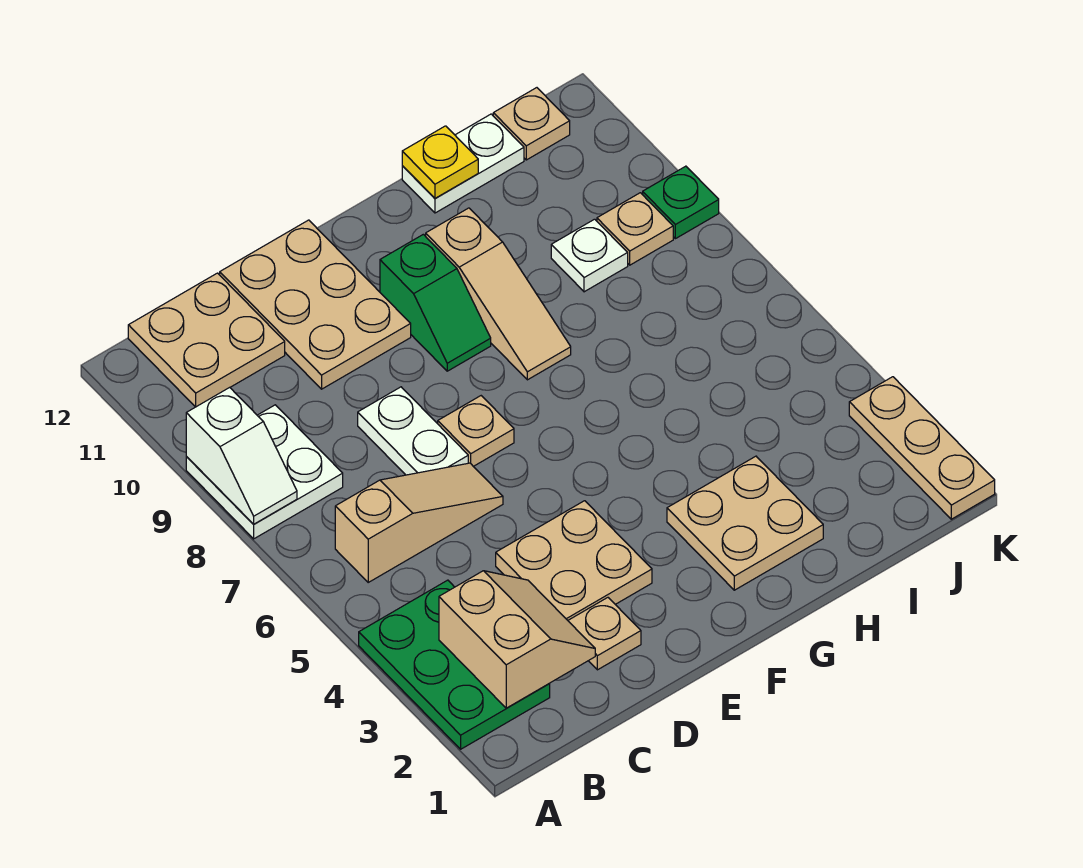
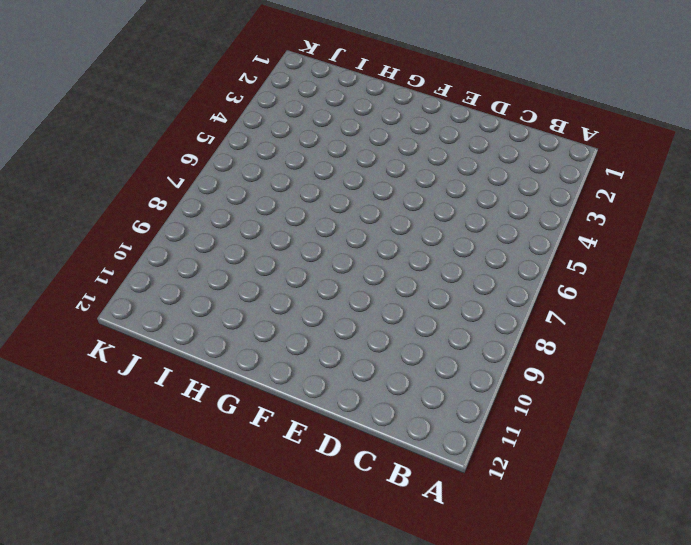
none -> green 2x3 plate [359,580,550,749]
none -> white 2x2 plate [186,405,343,539]
none -> tan 1x3 slope [335,463,503,582]

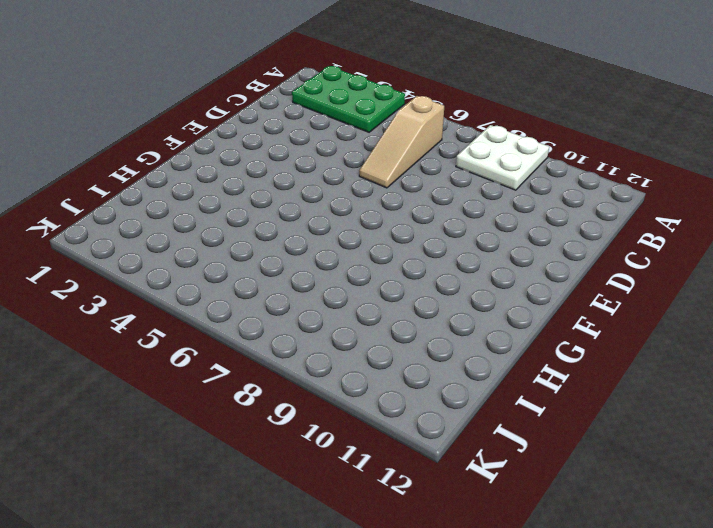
none -> tan 2x2 plate [128,273,285,407]
none -> tan 1x1 plate [568,598,641,670]
none -> tan 2x2 plate [496,501,652,620]

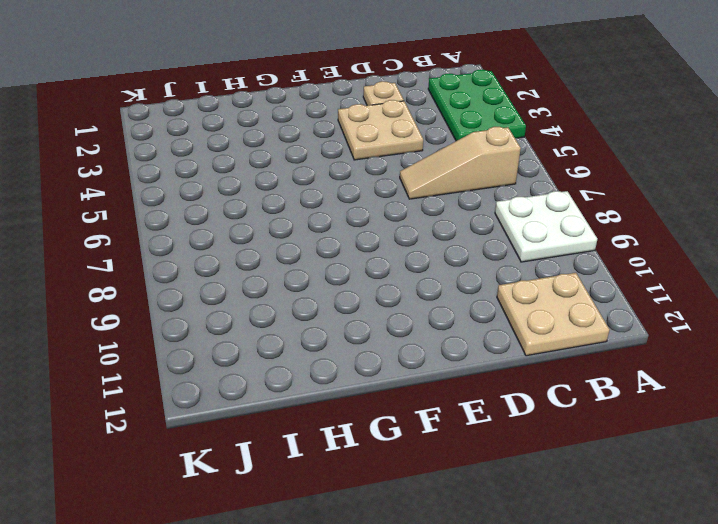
none -> white 1x2 plate [358,387,468,475]
none -> tan 2x3 plate [220,220,411,389]
none -> tan 1x1 plate [438,396,514,466]

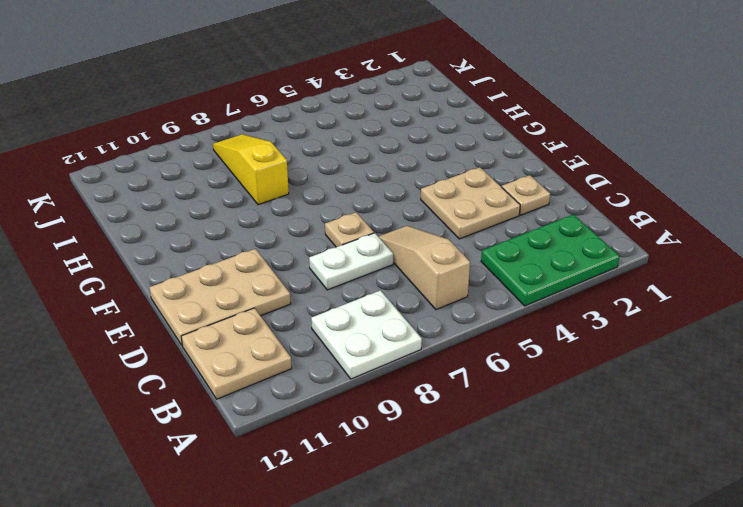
yellow 1x3 slope [213,134,289,205] -> none
none -> green 1x2 slope [380,234,491,371]
none -> tan 2x2 plate [667,456,823,590]
none -> tan 1x3 slope [426,208,571,380]

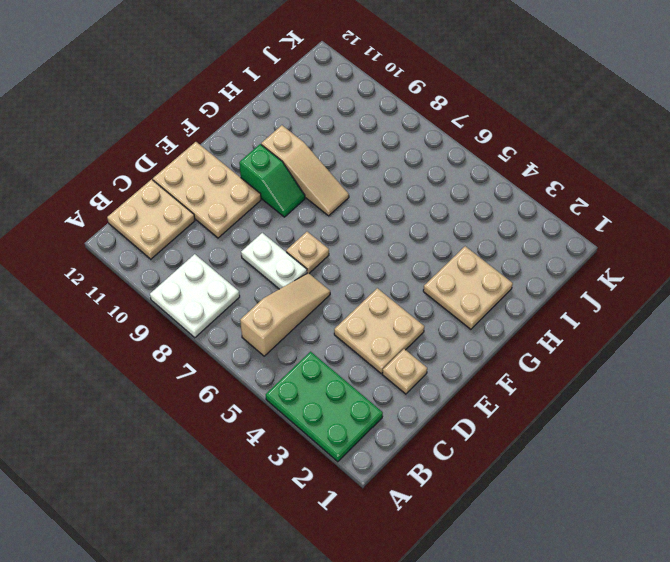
none -> white 1x2 plate [402,114,524,213]
none -> white 1x1 plate [551,219,628,292]
none -> tan 1x1 plate [597,193,673,265]

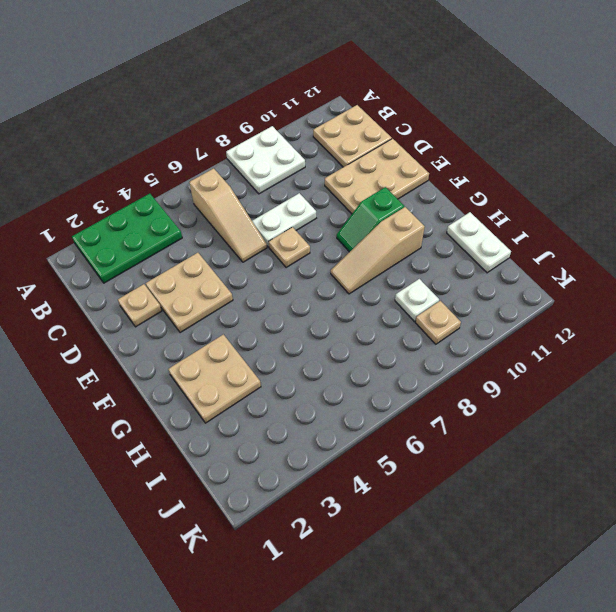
none -> tan 1x1 plate [493,88,570,160]
none -> tan 1x3 plate [849,377,995,519]
none -> green 1x1 plate [643,166,719,239]

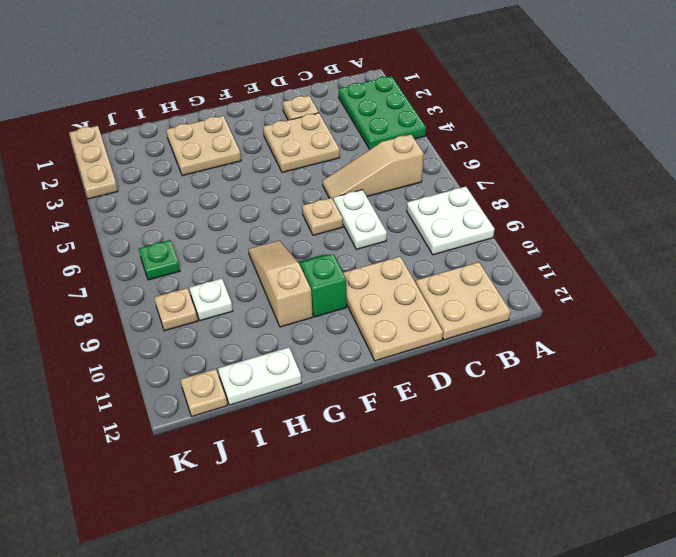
green 1x1 plate [139,240,180,280] -> green 1x1 plate moved to [643,166,719,239]
none -> white 1x2 slope [186,387,297,524]
none -> tan 2x2 slope [439,571,595,708]
none -> yellow 1x1 plate [402,126,478,198]

